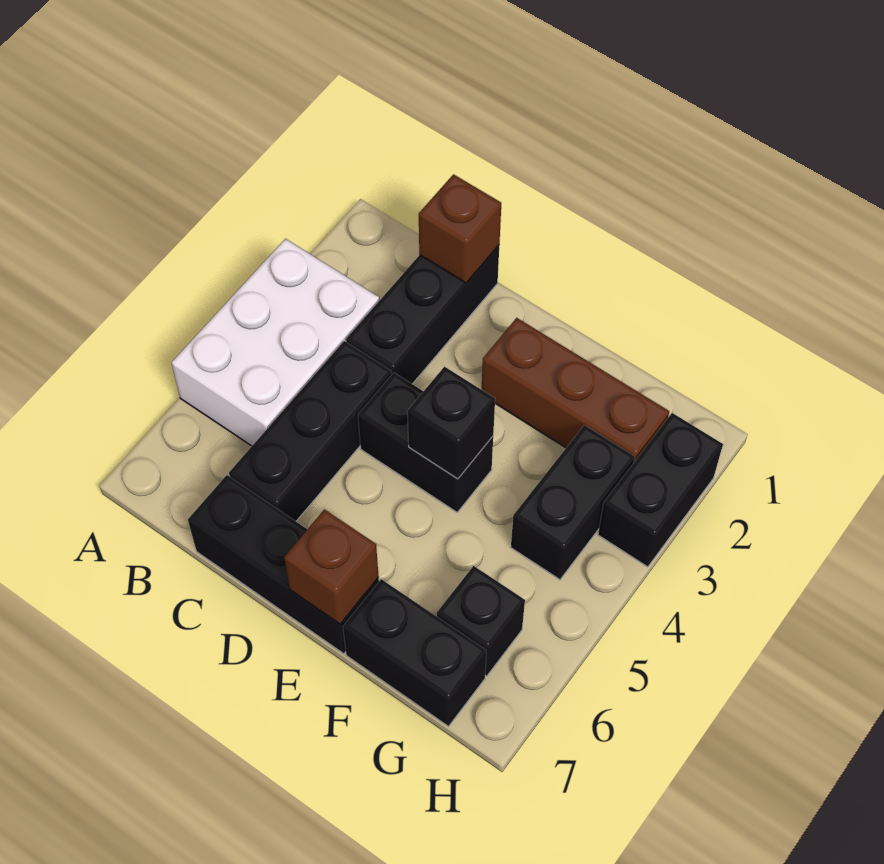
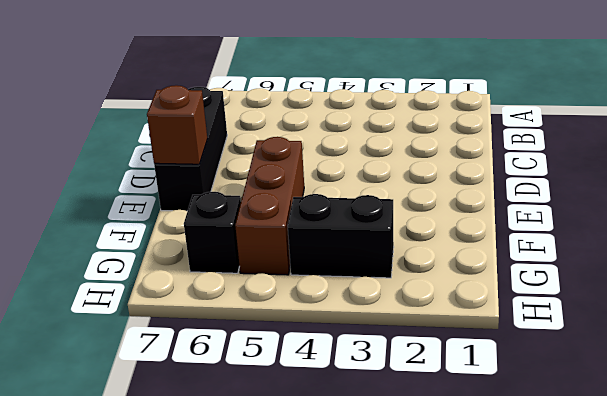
brown 1x3 brick [235,137,304,275] -> brown 1x3 brick moved to [482,318,669,462]
none -> white 2x3 brick [171,239,379,446]
none -> black 1x3 brick [346,245,499,384]
none -> black 1x3 brick [229,341,392,521]

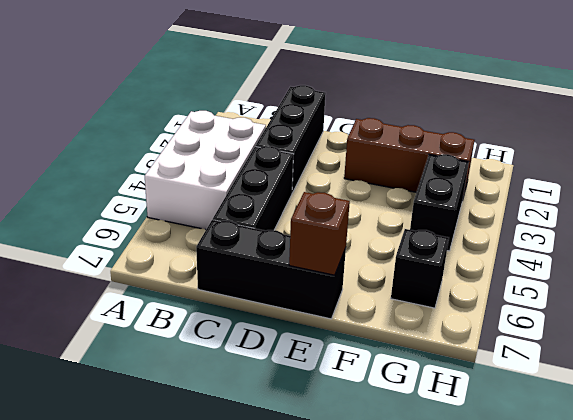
none -> black 1x2 brick [358,373,493,512]
none -> black 1x2 brick [343,579,486,726]
none -> black 1x2 brick [598,413,723,567]

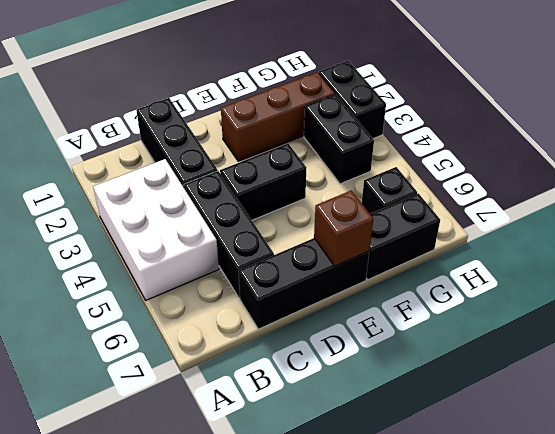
none -> brown 1x1 brick [419,174,501,283]
none -> black 1x1 brick [407,367,495,479]

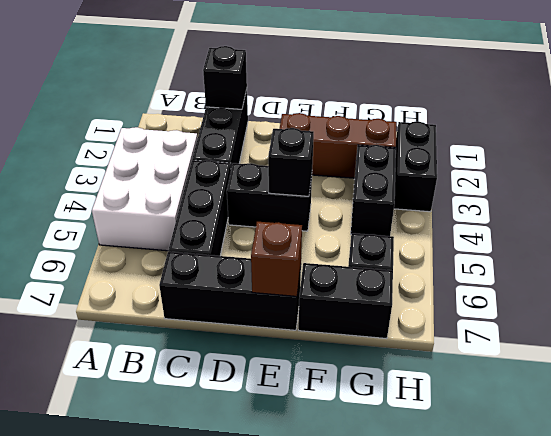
black 1x1 brick [203,46,247,109] -> brown 1x1 brick [419,174,501,283]

